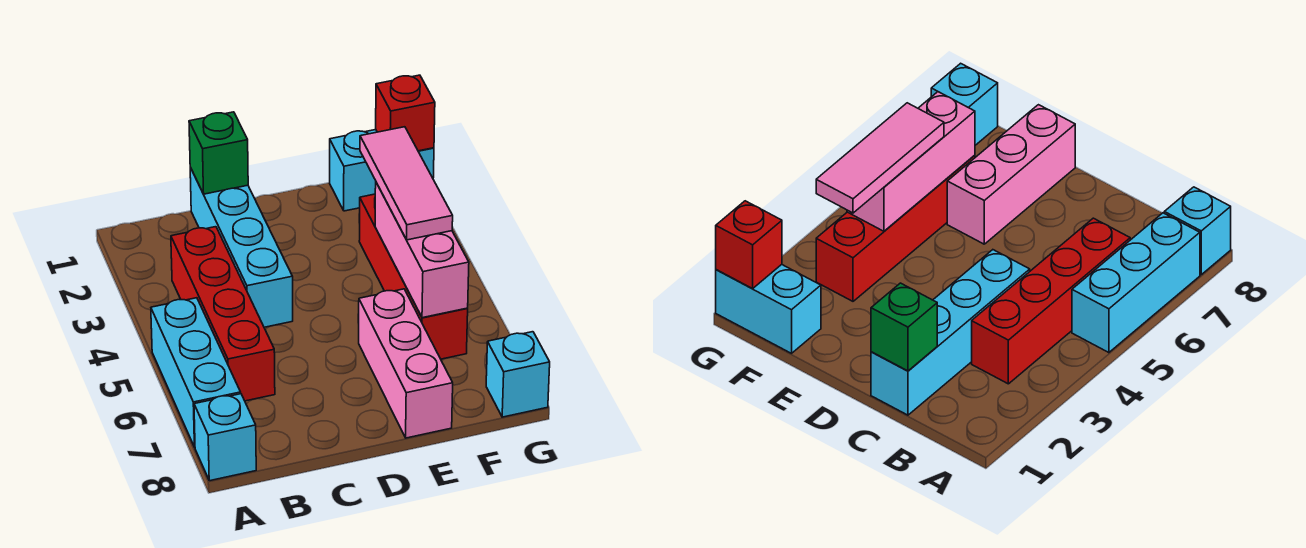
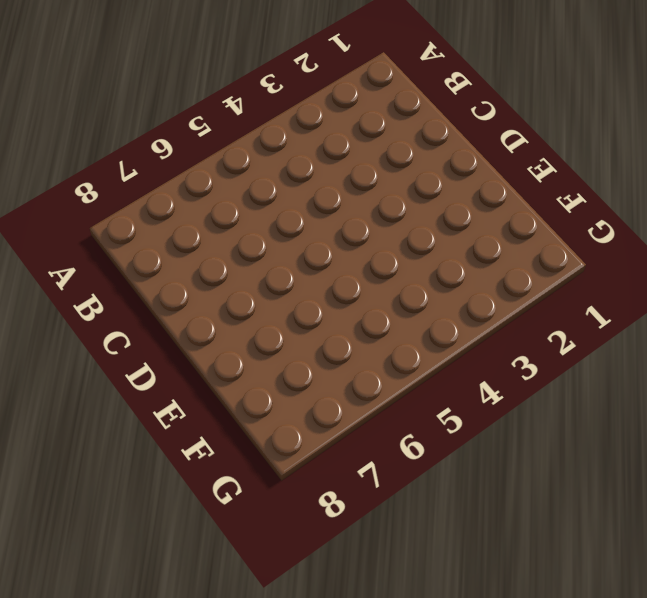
none -> cyan 1x3 brick [151,298,241,447]
none -> cyan 1x1 brick [194,394,256,481]
none -> red 1x4 brick [171,227,275,401]

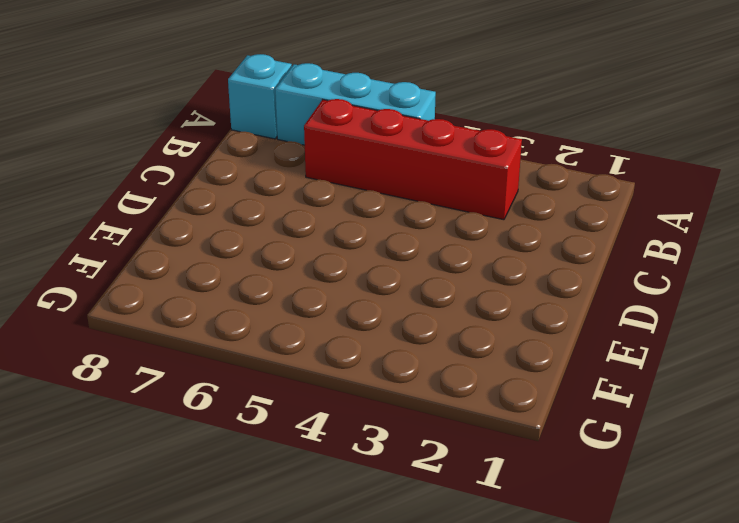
none -> cyan 1x4 brick [190,168,293,327]
none -> pink 1x3 brick [359,289,453,438]
none -> cyan 1x2 brick [330,130,434,211]

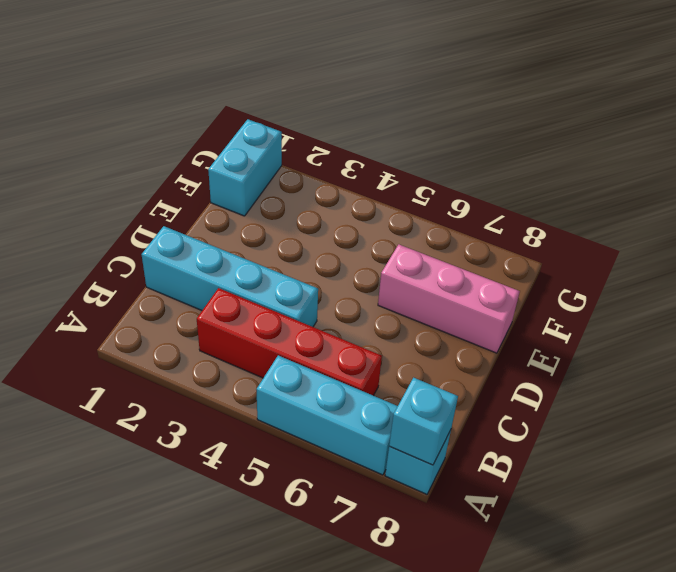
cyan 1x1 brick [389,378,458,465] -> cyan 1x1 brick moved to [486,332,550,417]
none -> red 1x4 brick [359,194,468,359]
none -> green 1x1 brick [189,112,248,194]
none -> pink 1x3 brick [375,183,469,318]

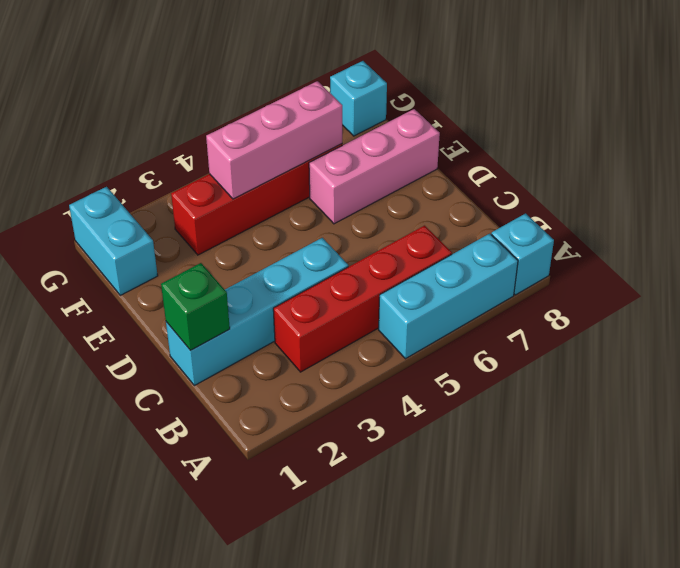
none -> red 1x1 brick [376,75,435,151]
none -> pink 1x3 tile [360,127,453,240]

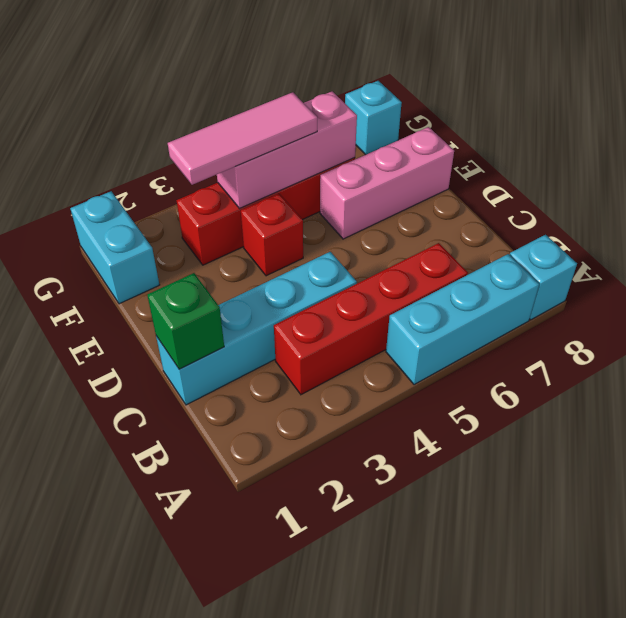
red 1x1 brick [241,194,303,276] -> red 1x1 brick moved to [376,75,435,151]

